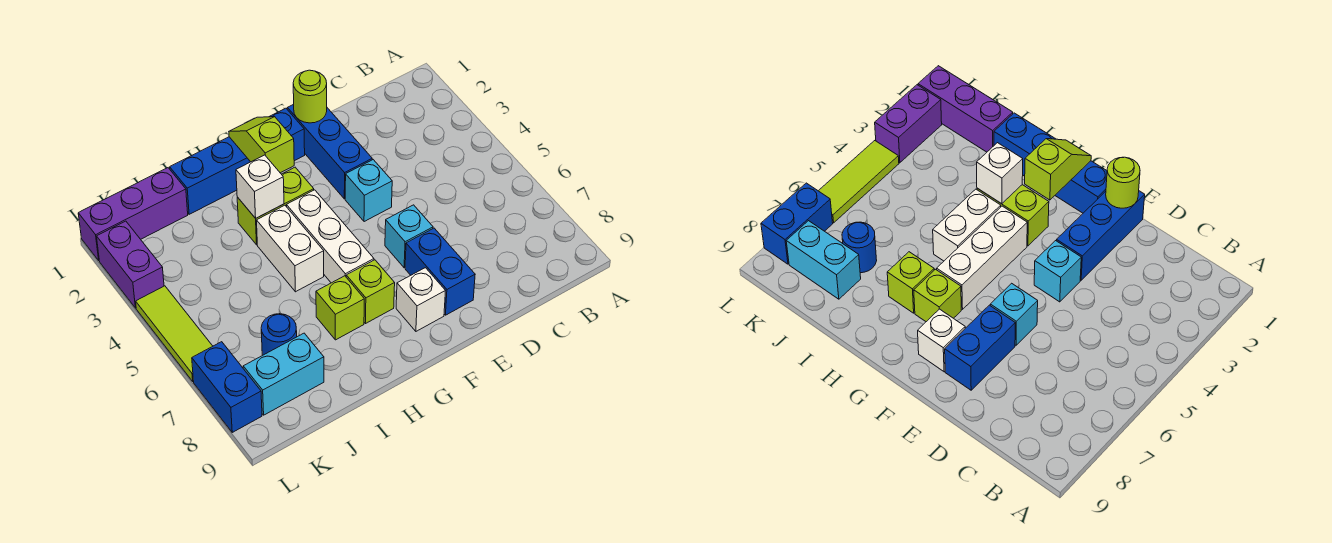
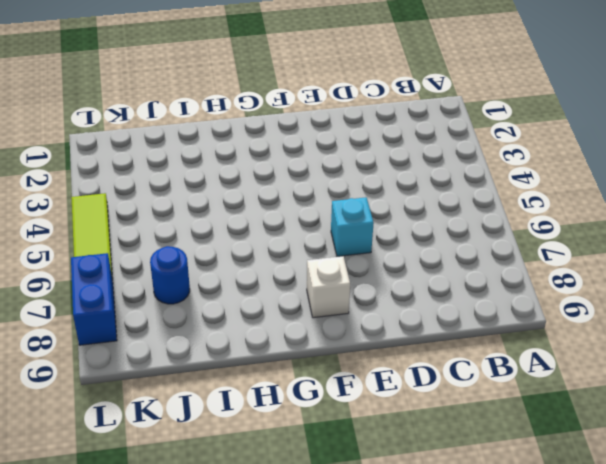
none -> blue 1x3 brick [287,104,372,199]
none -> cyan 1x1 brick [345,160,392,222]
none -> blue 1x2 brick [405,228,475,315]

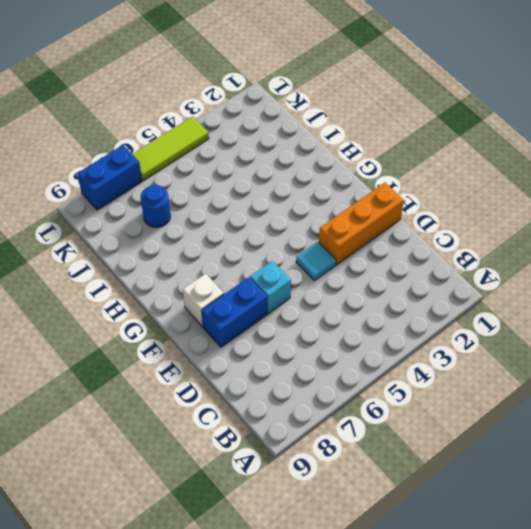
orange 1x3 brick [319,183,404,265] -> blue 1x3 brick [287,104,372,199]
cyan 1x1 tile [296,242,336,281] -> cyan 1x1 brick [345,160,392,222]
none -> blue 1x4 brick [170,108,305,214]
none -> lime 1x2 brick [237,167,314,245]
none -> white 1x3 brick [286,190,374,283]

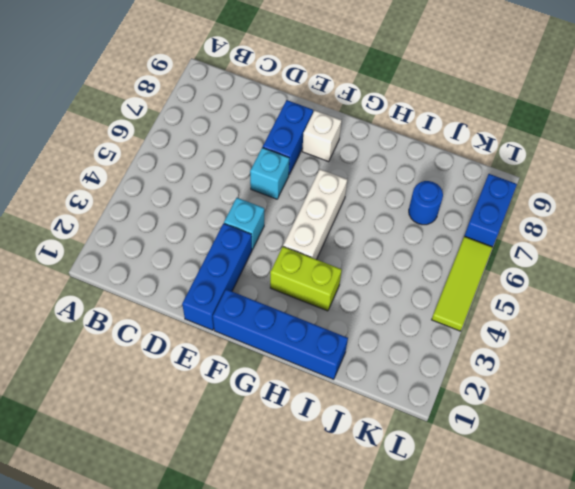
none -> lime 1x1 brick [346,260,395,324]
none -> white 1x2 brick [257,205,324,292]
none -> lime 1x1 brick [316,276,364,340]

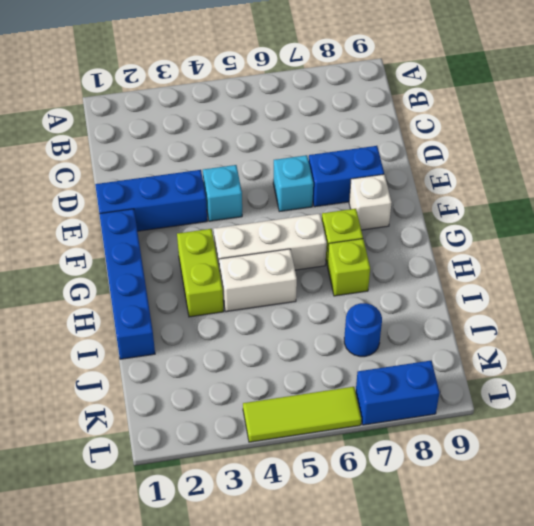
none -> purple 1x3 brick [78,168,188,261]
none -> cyan 1x2 brick [243,333,324,415]
none -> purple 1x2 brick [97,221,164,308]

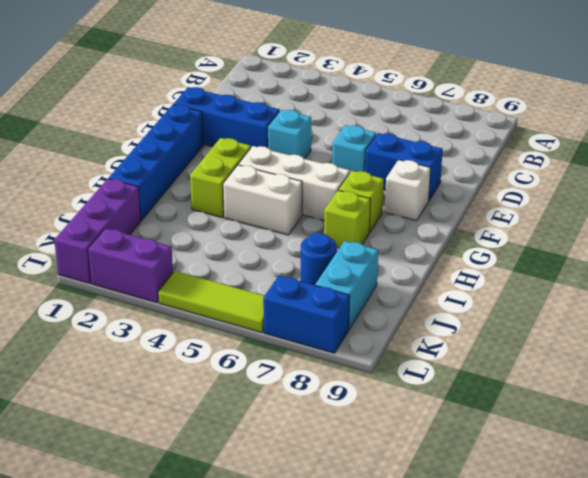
none -> lime 1x1 round brick [293,70,327,123]
none -> lime 1x2 slope [229,117,294,173]
none -> white 1x1 brick [236,155,284,218]

